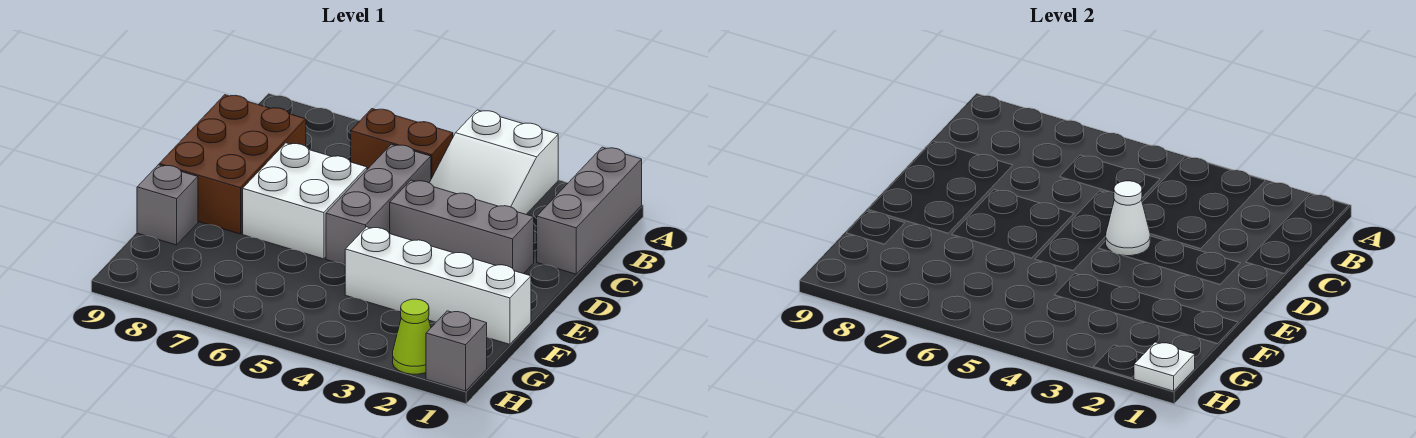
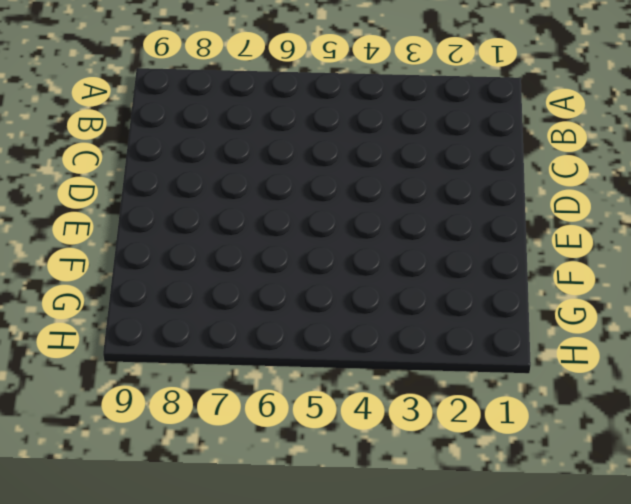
none -> grey 1x3 brick [537,147,642,274]
none -> white 2x3 slope [430,110,558,214]
none -> brown 1x2 brick [351,109,453,179]

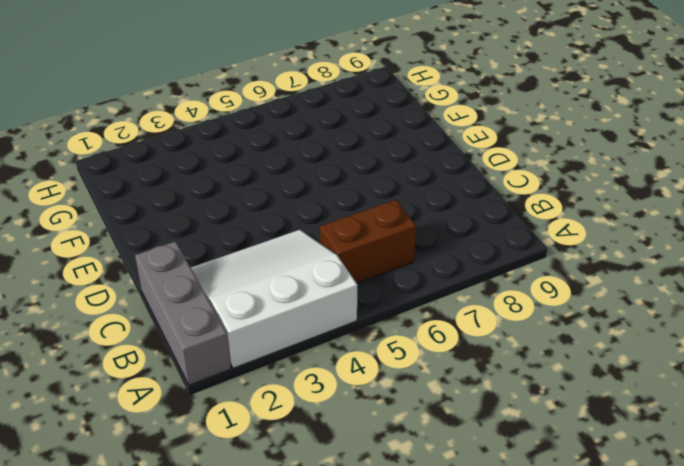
white 3x3 slope [191,230,357,368] -> white 2x3 slope [430,110,558,214]
none -> grey 1x3 brick [326,144,431,265]
none -> brown 2x3 brick [159,95,306,234]
none -> grey 1x3 brick [390,180,534,274]

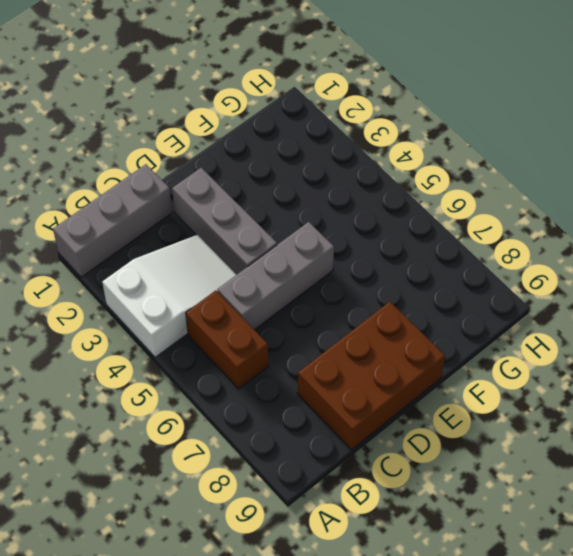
none -> white 2x2 brick [243,143,367,259]
none -> white 1x4 brick [345,227,531,344]
none -> grey 1x1 brick [137,165,198,245]

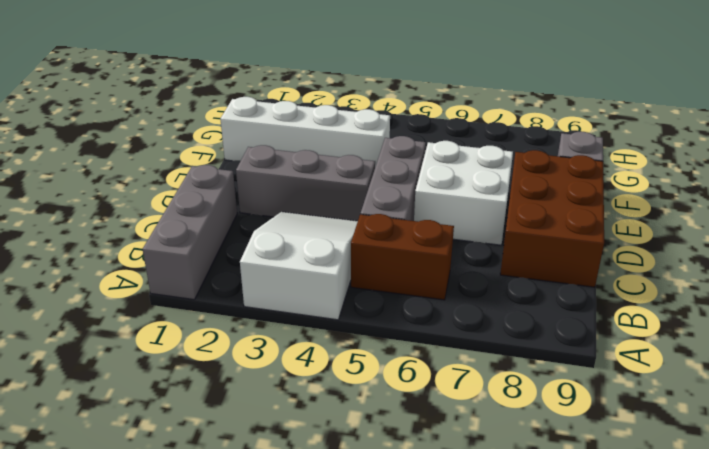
none -> grey 1x1 brick [426,311,487,391]
none -> lime 1x1 cone [393,299,431,374]
none -> white 1x1 cone [1105,181,1150,256]

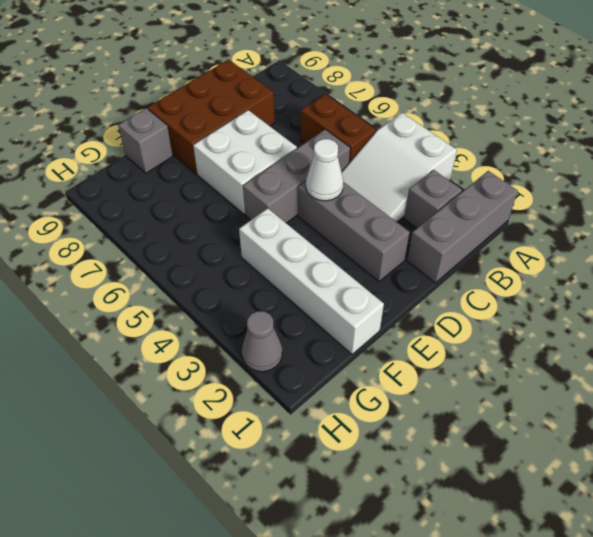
grey 1x1 brick [404,170,462,228] -> grey 1x1 brick moved to [426,311,487,391]
grey 1x1 cone [242,311,282,372] -> lime 1x1 cone [393,299,431,374]
none -> white 1x1 plate [1134,342,1195,391]

